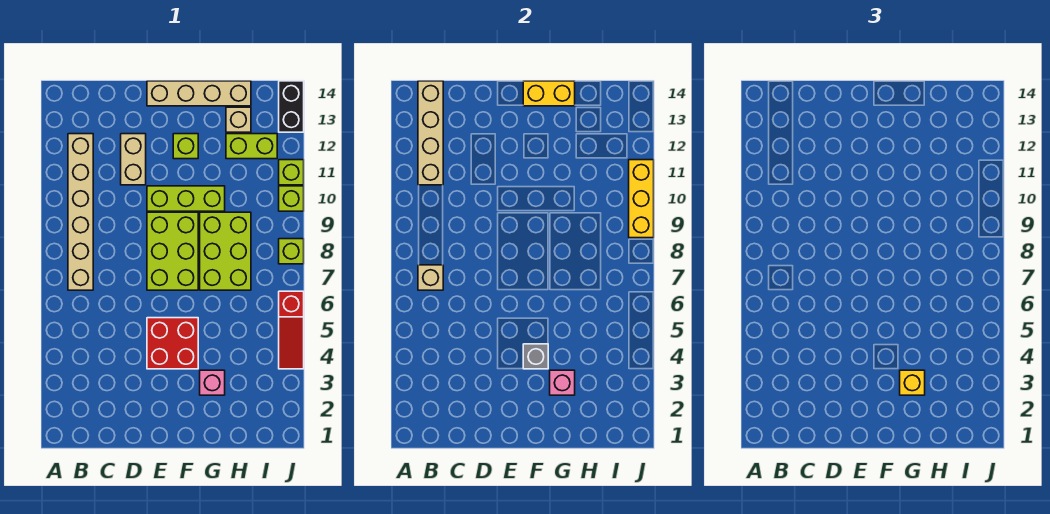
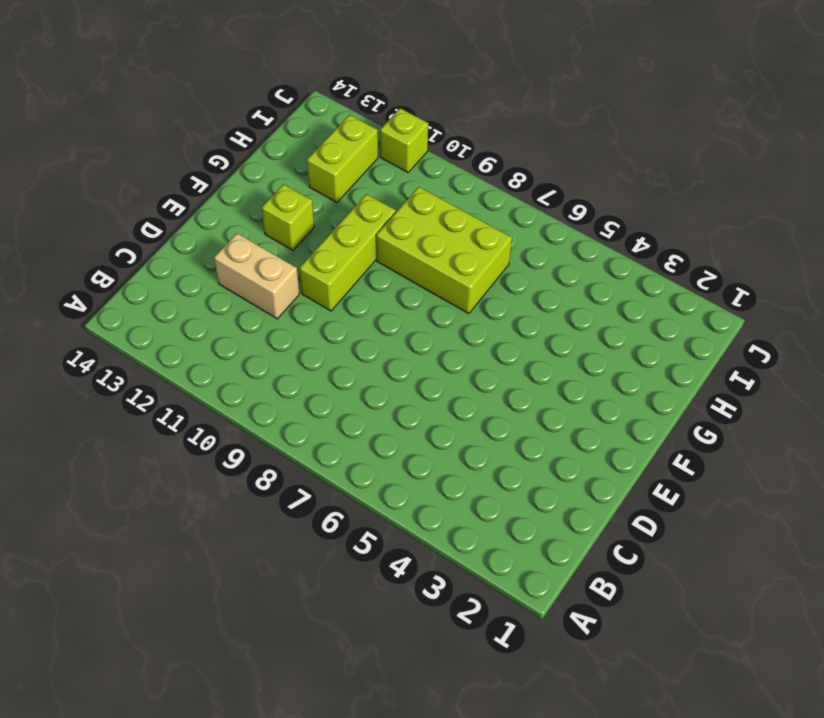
none -> tan 1x6 brick [68,134,93,290]
none -> red 2x2 brick [147,318,198,369]
none -> lime 2x3 brick [147,212,198,290]

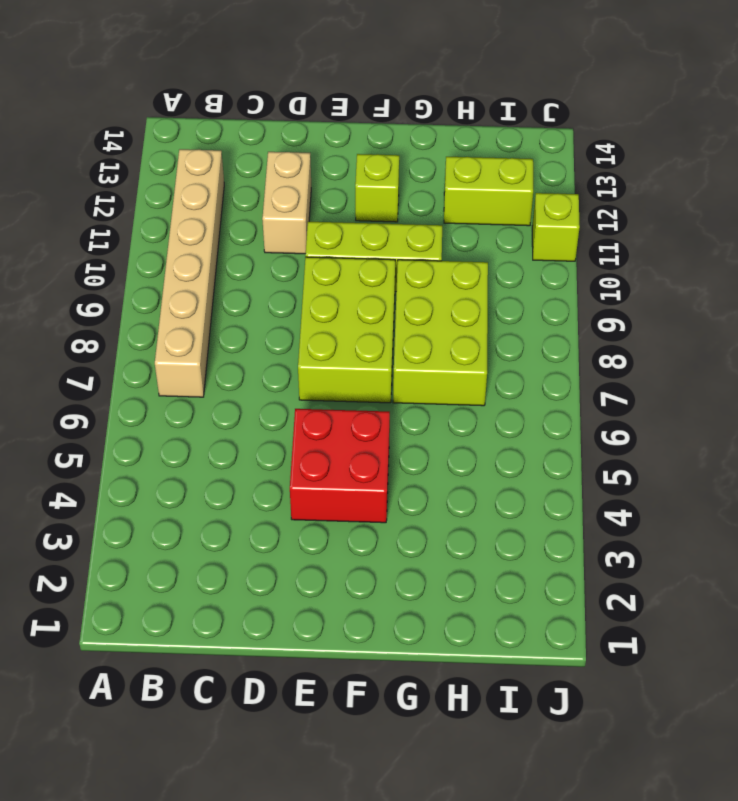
none -> tan 1x4 brick [147,81,251,106]
none -> pink 1x1 brick [200,370,225,395]
none -> tan 1x1 brick [226,107,251,132]

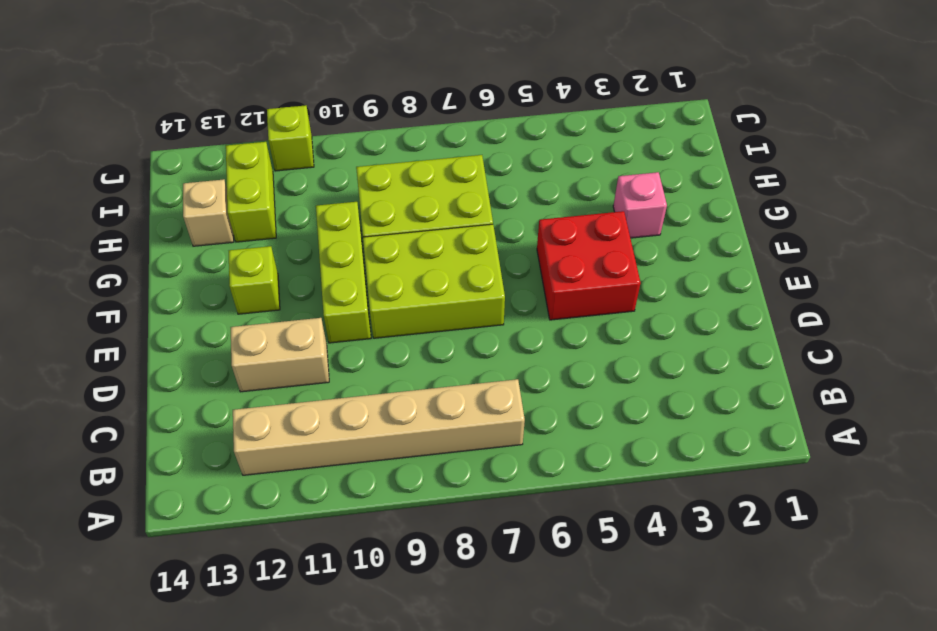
none -> tan 1x4 brick [147,81,251,106]
none -> red 1x3 slope [279,291,304,369]
none -> lime 1x1 brick [279,239,304,264]

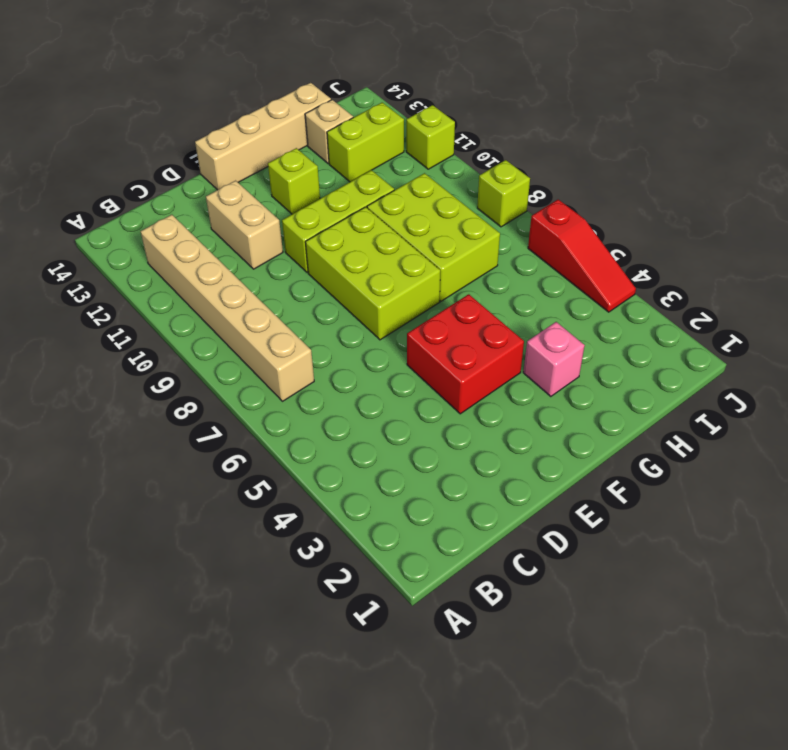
none -> lime 1x1 brick [279,186,304,211]
none -> black 1x2 brick [279,81,304,132]
none -> tan 1x1 brick [418,265,443,290]

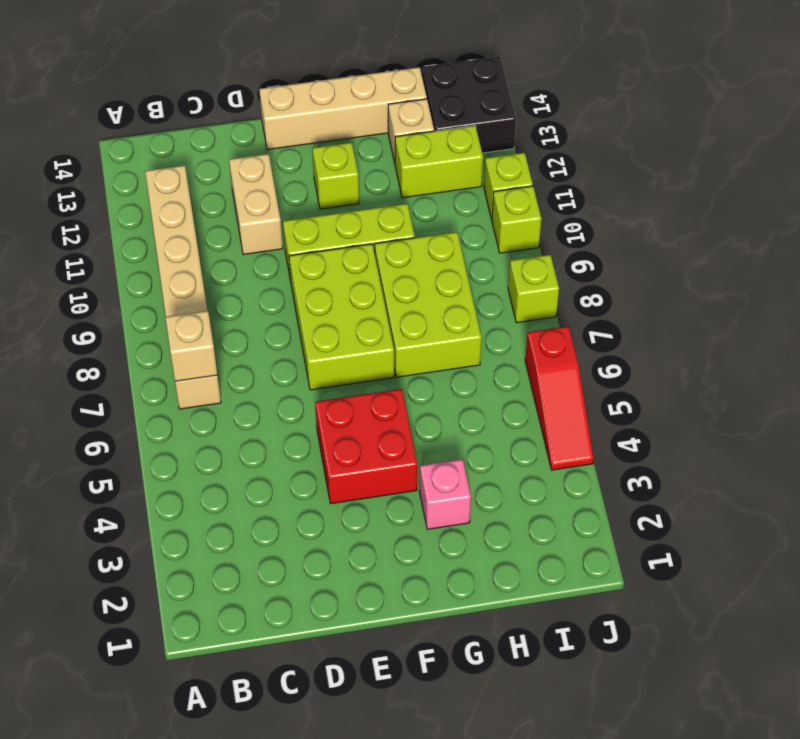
black 2x2 brick [422,56,516,153] -> black 1x2 brick [279,81,304,132]
none -> tan 1x4 brick [418,81,443,185]
none -> grey 1x1 brick [523,344,548,369]
none -> yellow 1x2 brick [523,81,575,106]

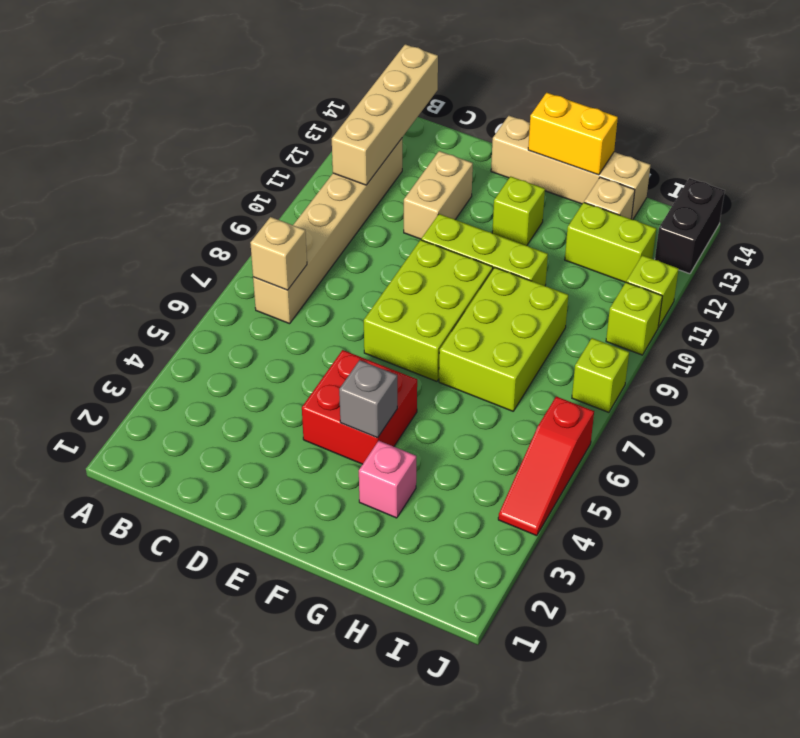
none -> pink 1x1 brick [550,370,575,395]
none -> yellow 1x3 brick [629,160,654,238]
none -> yellow 1x1 brick [900,370,925,395]

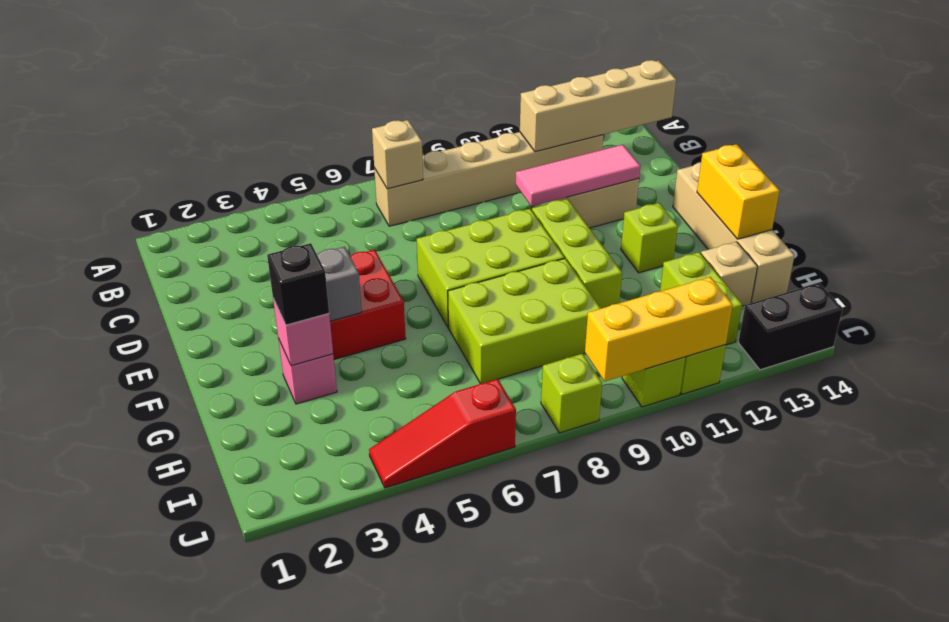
pink 1x3 tile [515,145,640,206] -> none
black 1x1 brick [267,243,329,325] -> yellow 1x1 brick [900,370,925,395]

